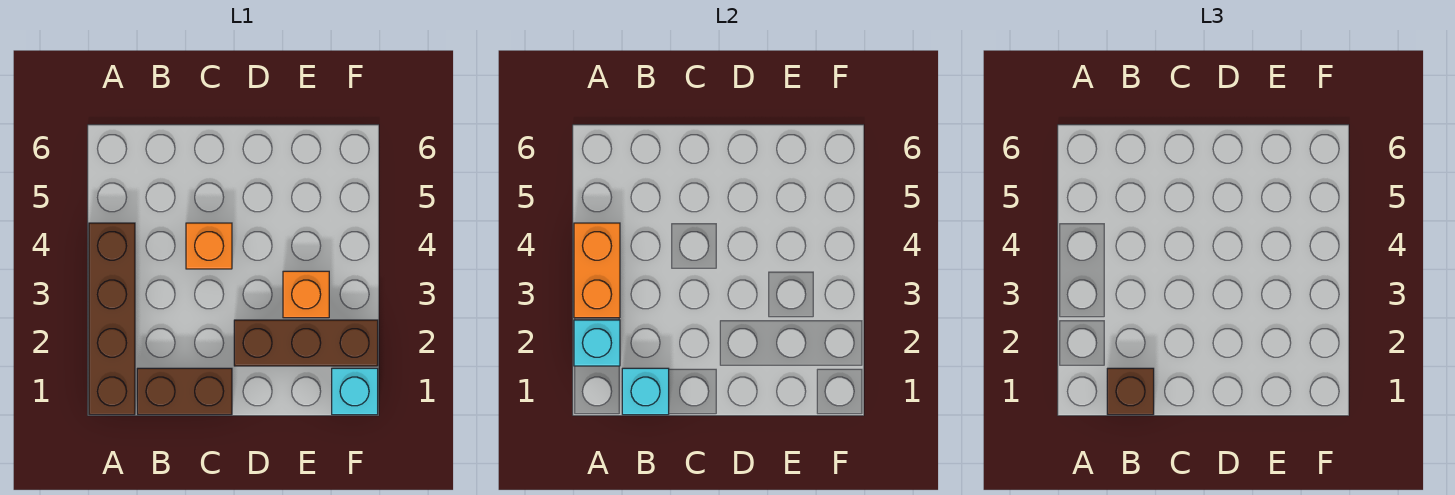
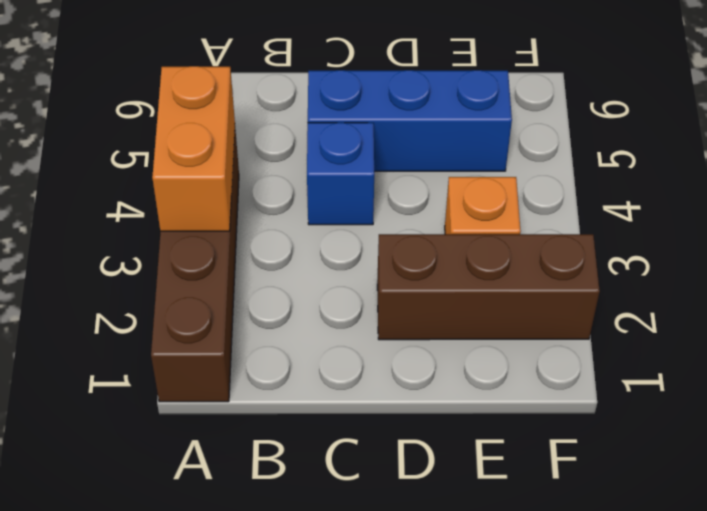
blue 1x1 brick [307,123,374,225] -> orange 1x1 brick [186,223,232,269]
blue 1x3 brick [308,70,512,171] -> none
none -> brown 1x2 brick [137,368,232,415]
none -> cyan 1x1 brick [332,368,378,415]

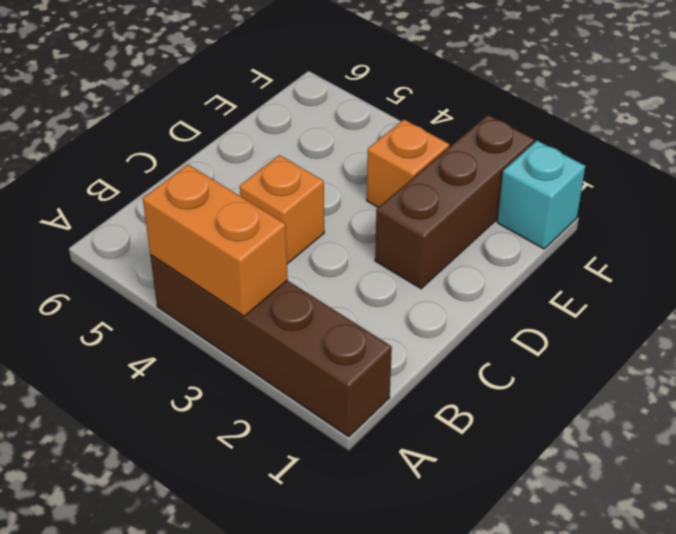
none -> brown 1x2 brick [137,368,232,415]
none -> cyan 1x1 brick [574,320,620,366]

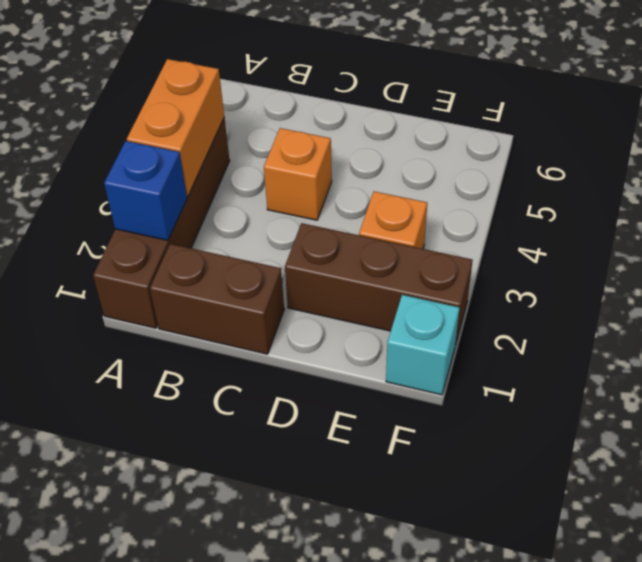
blue 1x1 brick [104,141,187,240] -> cyan 1x1 brick [574,320,620,366]
none -> cyan 1x1 brick [622,368,669,415]
none -> brown 1x1 brick [1107,368,1154,415]

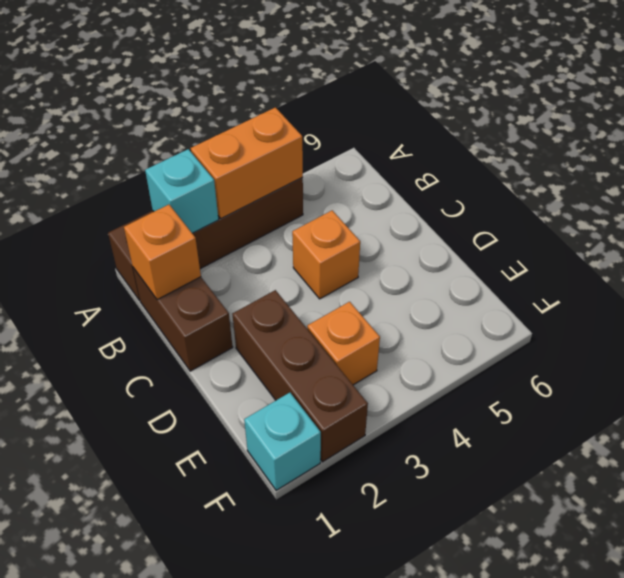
orange 1x1 brick [124,205,201,300] -> cyan 1x1 brick [622,368,669,415]
none -> brown 1x1 brick [1107,368,1154,415]

